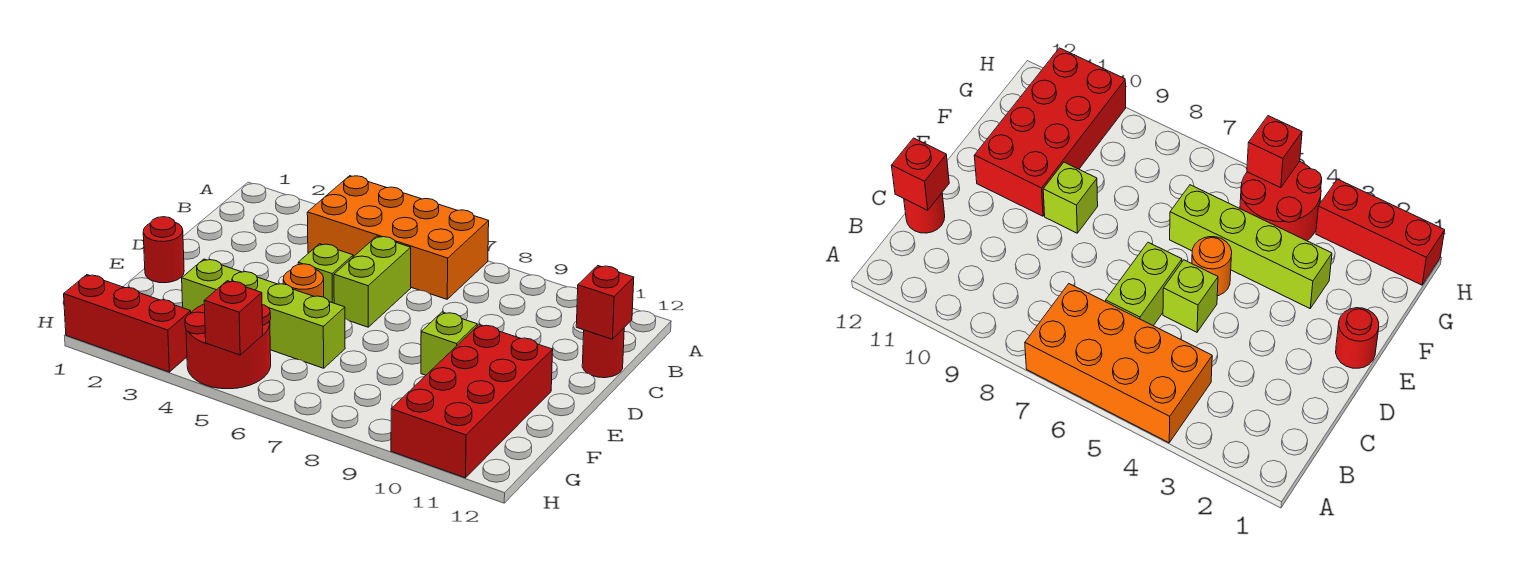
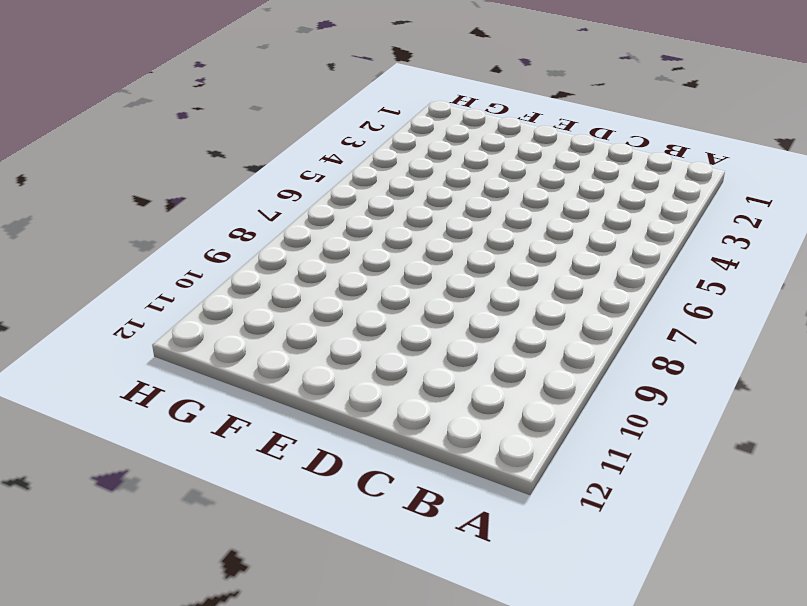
none -> orange 2x4 brick [307,176,489,299]
none -> lime 1x2 brick [334,236,411,327]
none -> red 1x1 round brick [582,328,624,378]

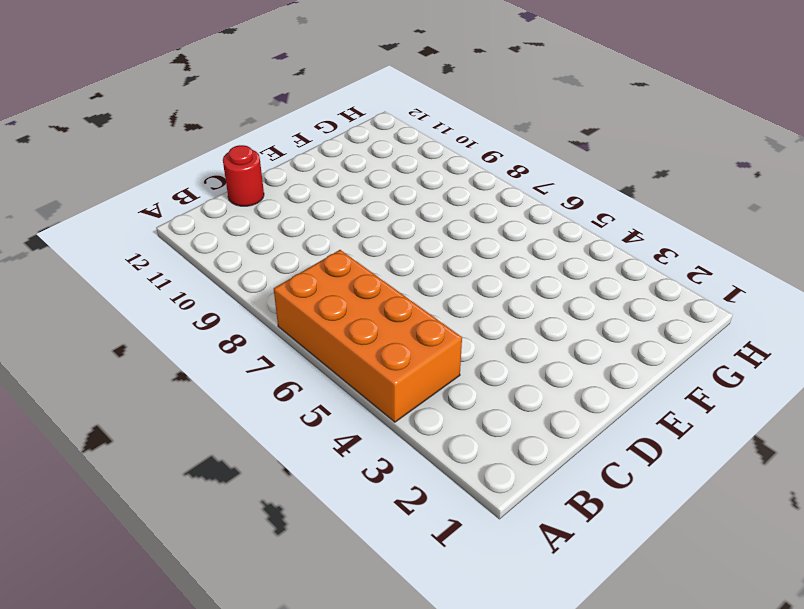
none -> lime 1x2 brick [334,236,411,327]
none -> lime 1x1 brick [298,244,353,303]
none -> red 1x1 round brick [143,217,184,283]

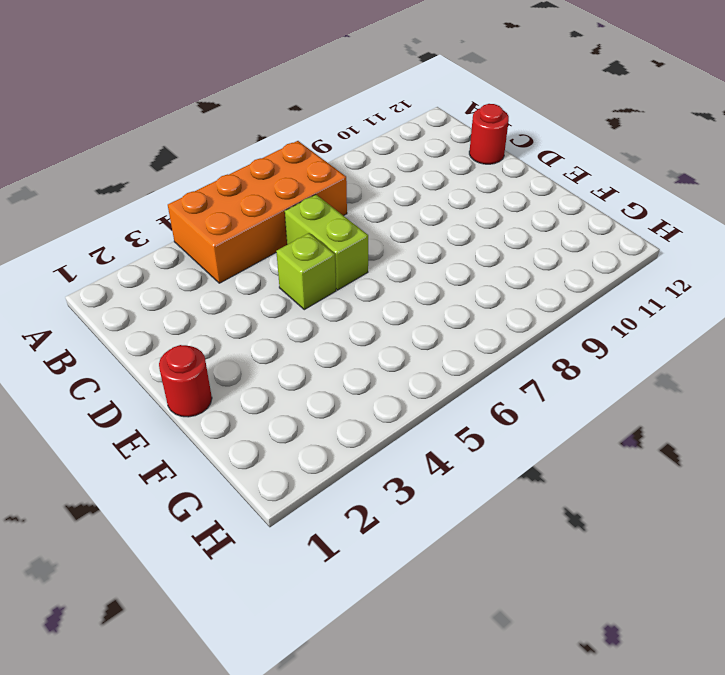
none -> orange 1x1 round brick [283,264,324,297]
none -> lime 1x1 brick [421,312,477,375]
none -> red 2x4 brick [391,325,553,478]

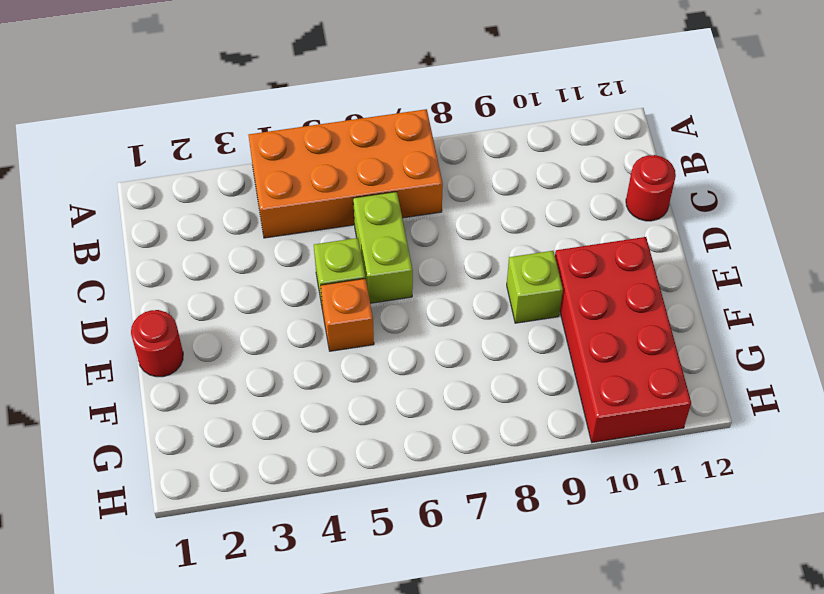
orange 1x1 brick [321,279,374,351] -> orange 1x1 round brick [283,264,324,297]
none -> lime 1x4 brick [182,259,345,368]
none -> red 2x2 round brick [185,304,271,389]
none -> red 1x3 brick [64,275,191,372]

